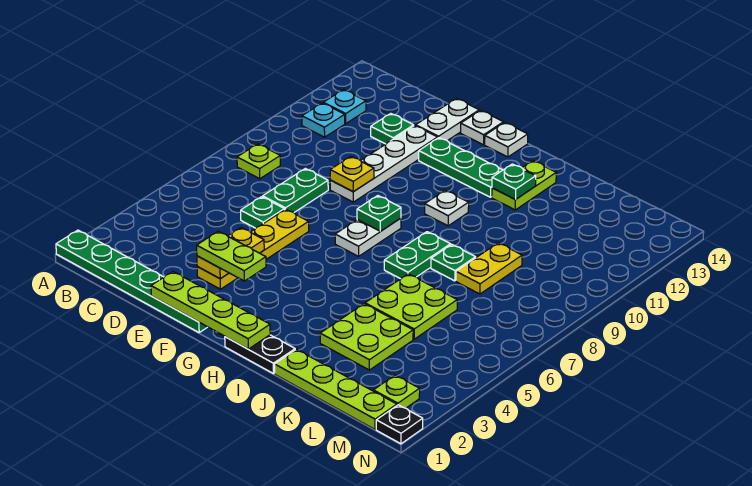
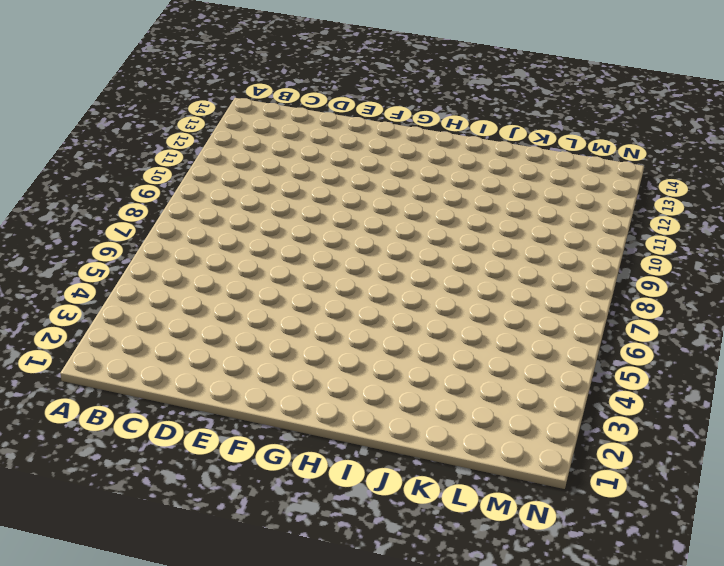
none -> green 1x6 plate [56,230,207,332]
none -> lime 1x1 plate [237,144,280,179]
none -> cyan 1x1 plate [302,103,345,137]
none -> cyan 1x1 plate [323,90,366,123]

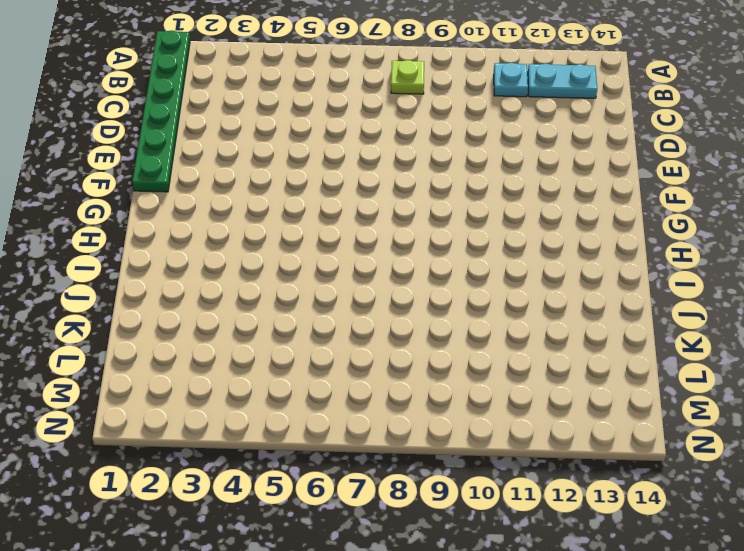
cyan 1x2 plate [528,63,597,98] -> cyan 1x1 plate [323,90,366,123]
none -> green 1x1 plate [241,197,284,228]
none -> green 1x2 plate [263,168,328,212]
none -> green 1x1 plate [371,114,414,144]
none -> yellow 1x4 plate [197,209,309,289]

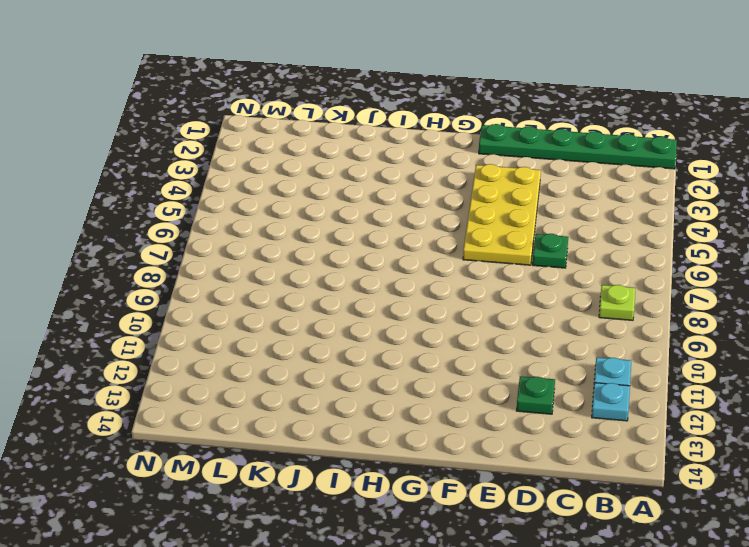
yellow 2x4 plate [463,164,541,265] -> yellow 1x4 plate [197,209,309,289]
none -> green 1x2 plate [263,168,328,212]
none -> white 1x4 plate [330,126,438,202]
none -> white 1x2 plate [416,98,479,141]
none -> green 1x3 plate [419,138,502,197]

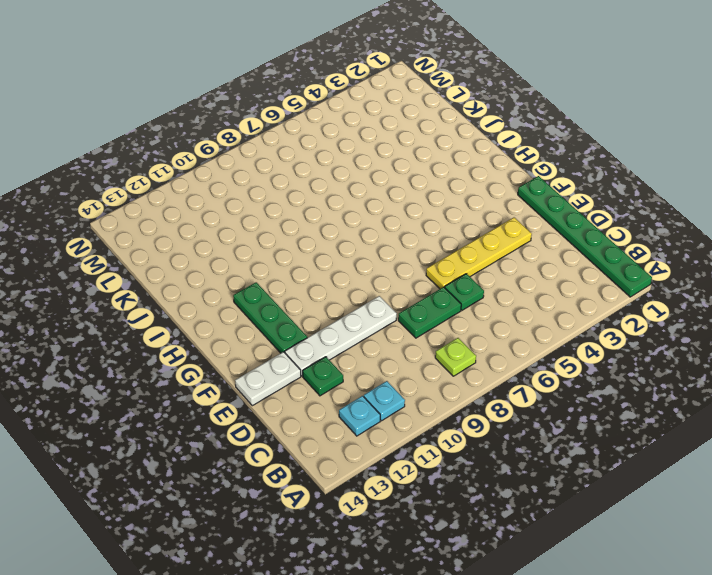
none -> white 1x1 plate [461,110,503,145]
none -> white 1x2 plate [335,218,401,256]
none -> white 1x1 plate [485,122,528,157]
none -> black 1x2 plate [225,335,295,374]

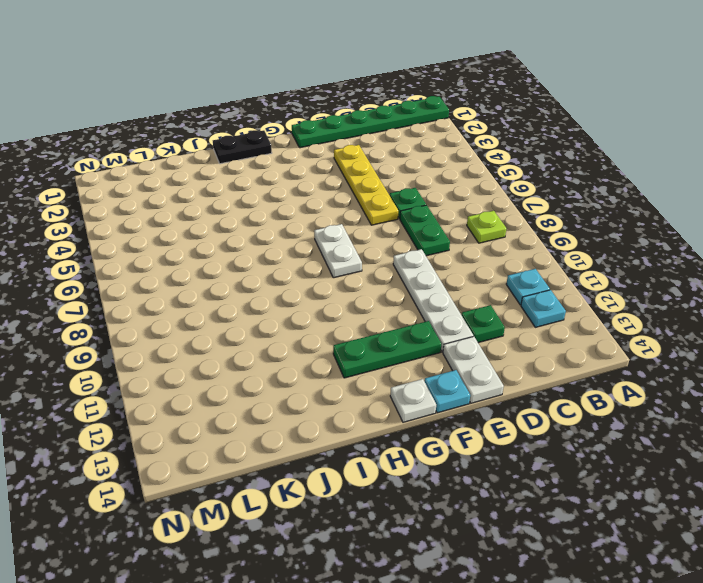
cyan 1x1 plate [424,370,470,413] -> white 1x1 plate [461,110,503,145]
none -> white 1x1 plate [425,190,469,226]
none -> green 1x2 plate [384,232,451,279]
none -> lime 1x2 plate [492,161,556,210]
none -> lime 1x4 plate [275,349,397,429]

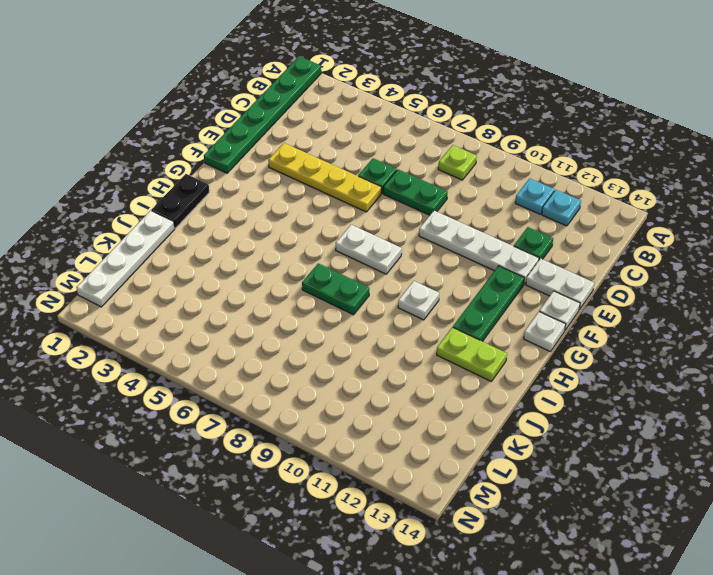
white 1x4 plate [76,210,175,307] -> lime 1x4 plate [275,349,397,429]
none -> lime 2x2 plate [320,304,413,370]
none -> lime 2x2 plate [365,274,457,339]
none -> green 1x1 plate [431,245,476,281]
none -> yellow 1x2 plate [456,243,522,294]

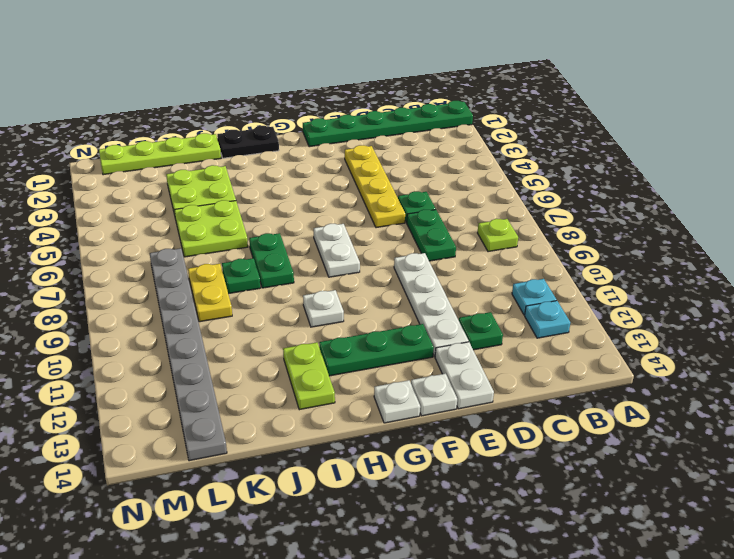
grey 1x8 plate [150,248,227,461] -> none
none -> lime 1x1 plate [374,375,420,408]
none -> black 1x1 plate [376,405,423,444]
none -> lime 1x4 plate [151,272,270,349]
none -> yellow 1x2 plate [197,228,264,279]

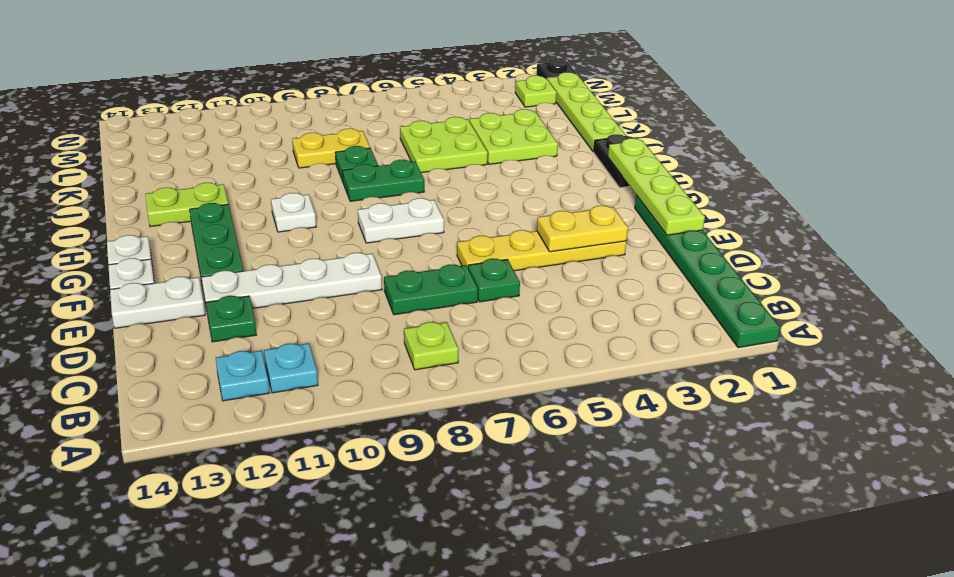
none -> yellow 1x1 plate [330,156,374,192]
none -> green 1x1 plate [357,196,401,231]
none -> green 1x1 plate [492,164,536,200]
none -> lime 1x2 plate [197,231,266,281]

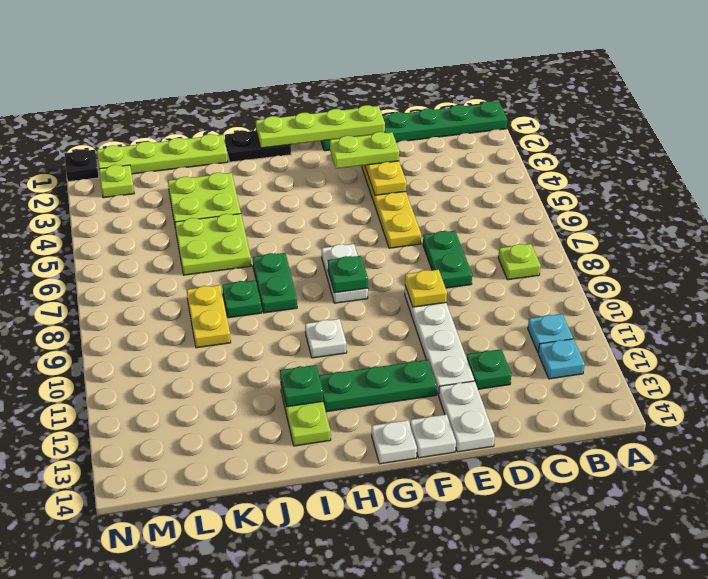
none -> green 1x1 plate [241,197,284,228]

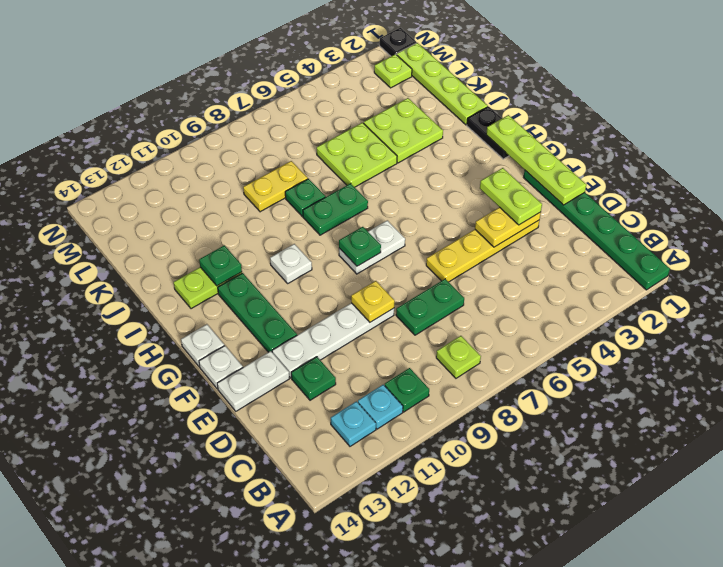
green 1x1 plate [385,368,429,412] -> green 1x1 plate moved to [241,197,284,228]

